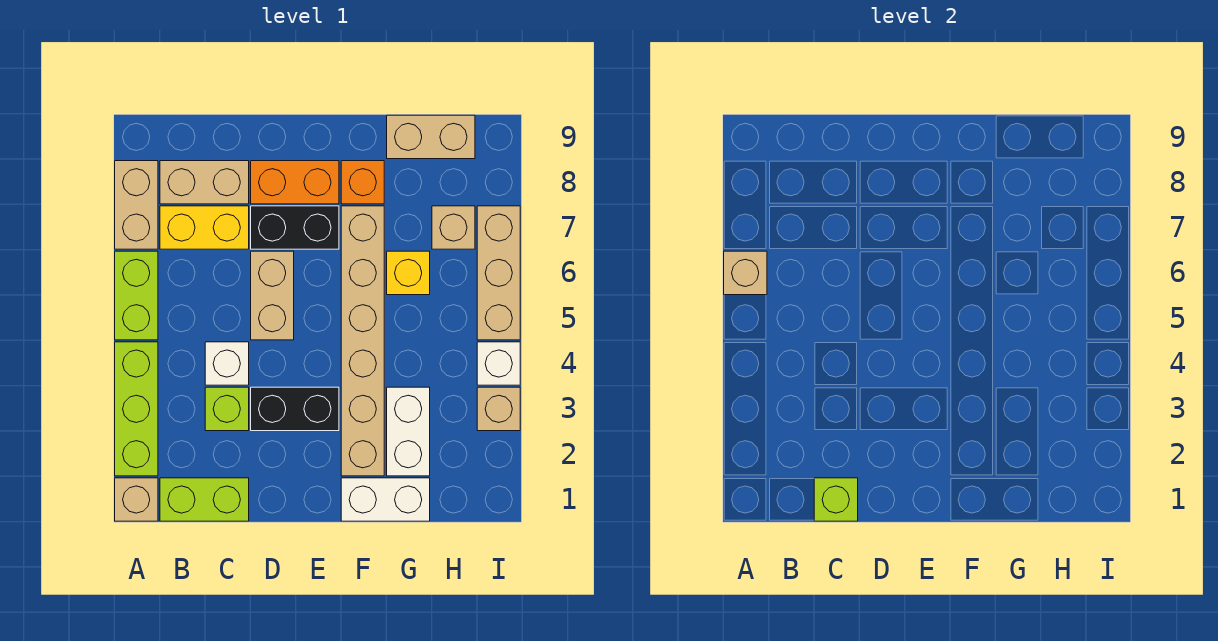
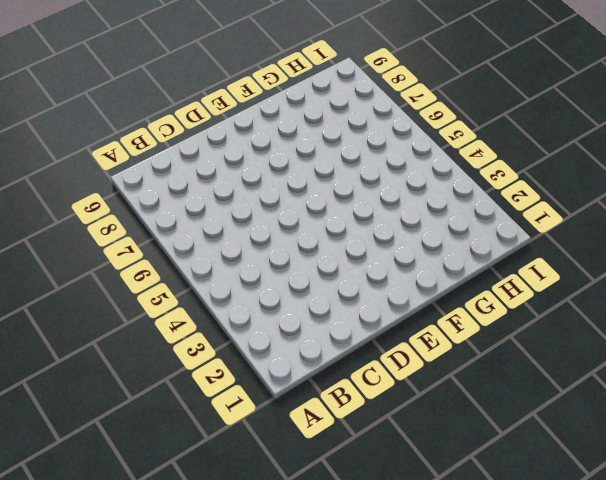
none -> tan 1x1 brick [115,478,158,521]
none -> lime 1x3 brick [115,342,158,476]
none -> lime 1x2 brick [115,251,158,340]

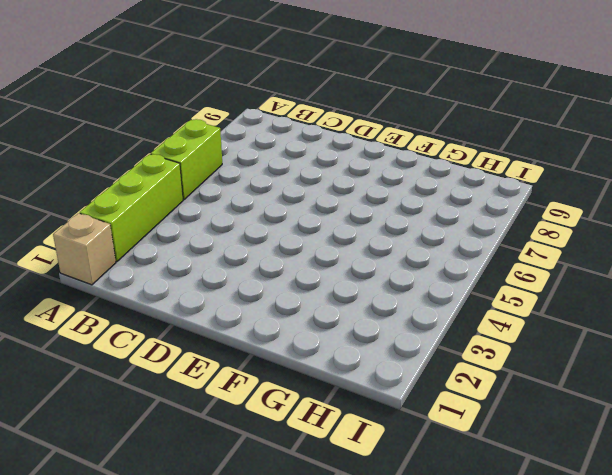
none -> tan 1x2 brick [115,161,158,249]
none -> lime 1x2 brick [160,478,249,521]
none -> yellow 1x2 brick [160,206,249,249]

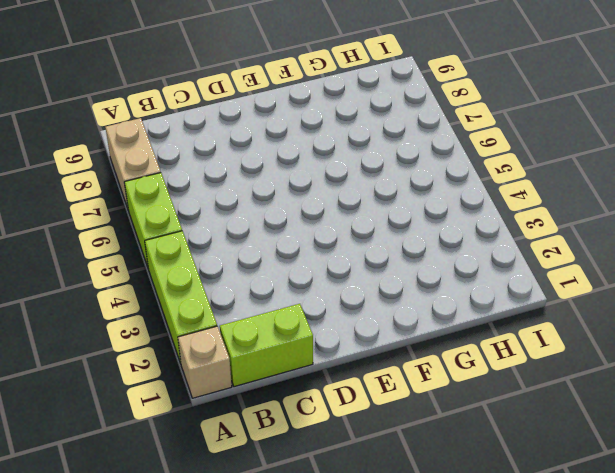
none -> yellow 1x2 brick [160,206,249,249]
none -> tan 1x2 brick [160,161,249,204]
none -> lime 1x1 brick [205,387,249,431]

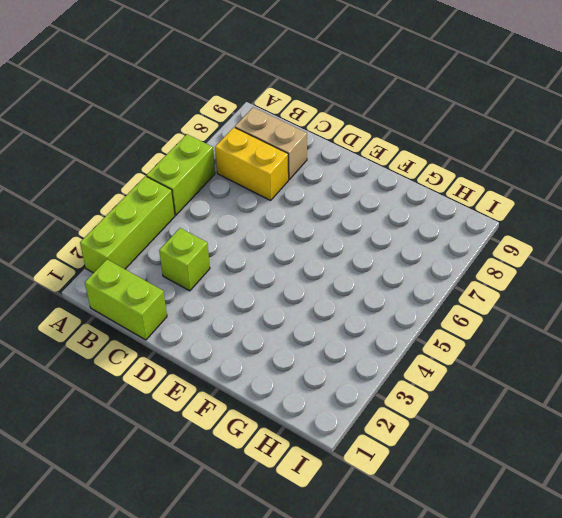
none -> tan 1x1 brick [115,478,158,521]
none -> tan 1x2 brick [115,161,158,249]
none -> white 1x1 brick [205,342,249,385]

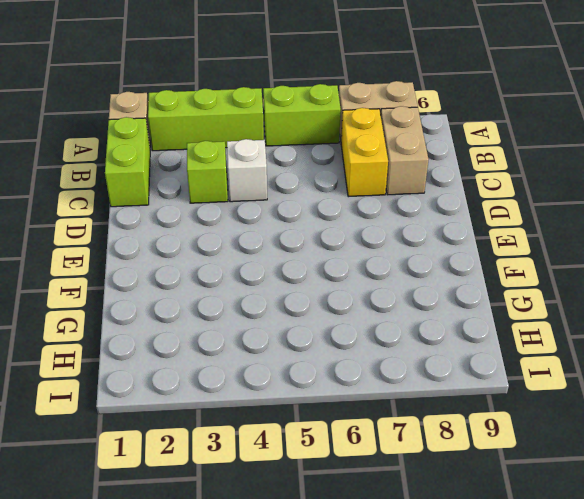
none -> black 1x2 brick [251,387,339,431]
none -> tan 1x2 brick [251,251,294,340]
none -> black 1x2 brick [251,206,339,249]

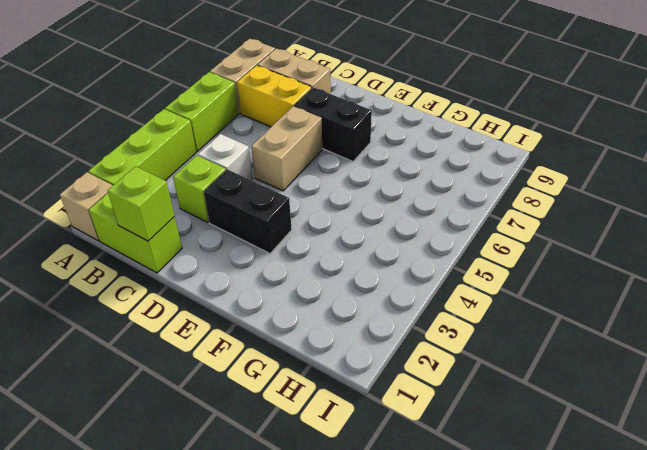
none -> orange 1x2 brick [251,161,339,204]
none -> white 1x2 brick [341,478,430,521]
none -> tan 1x6 brick [341,206,384,476]

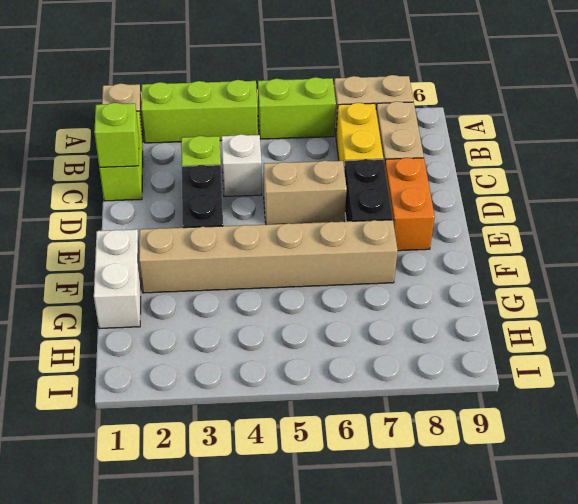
none -> orange 1x1 brick [341,161,384,204]
none -> white 1x2 brick [387,387,430,476]
none -> yellow 1x1 brick [387,251,430,295]

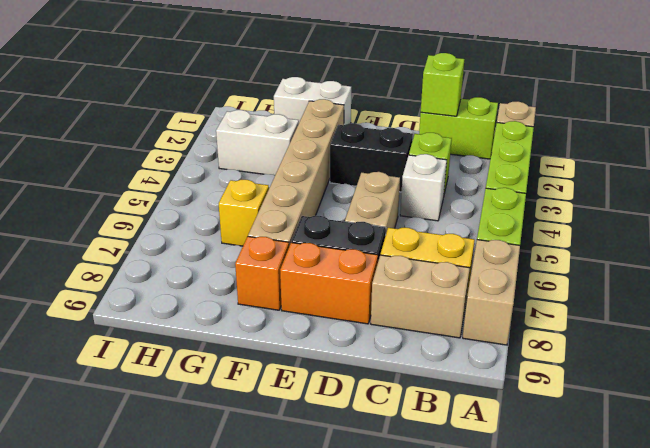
white 1x2 brick [216,110,299,175] -> white 1x2 brick turned to [387,387,430,476]
none -> tan 1x2 brick [387,115,475,159]
none -> tan 1x1 brick [432,206,475,249]
none -> tan 1x1 brick [477,387,520,431]

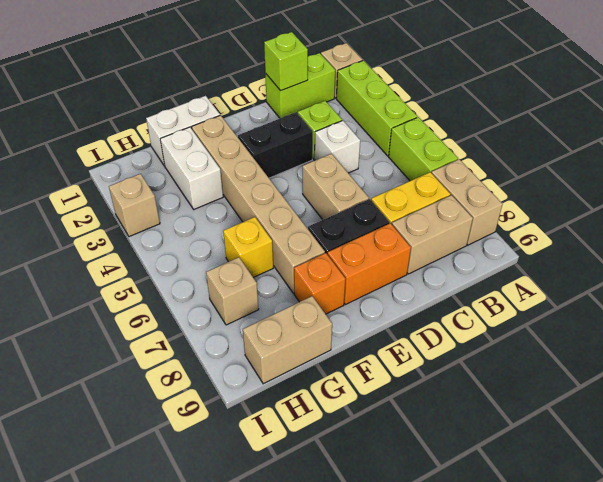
none -> white 1x1 brick [477,342,520,385]
none -> tan 1x3 brick [477,206,520,340]
none -> tan 1x1 brick [724,251,767,295]

